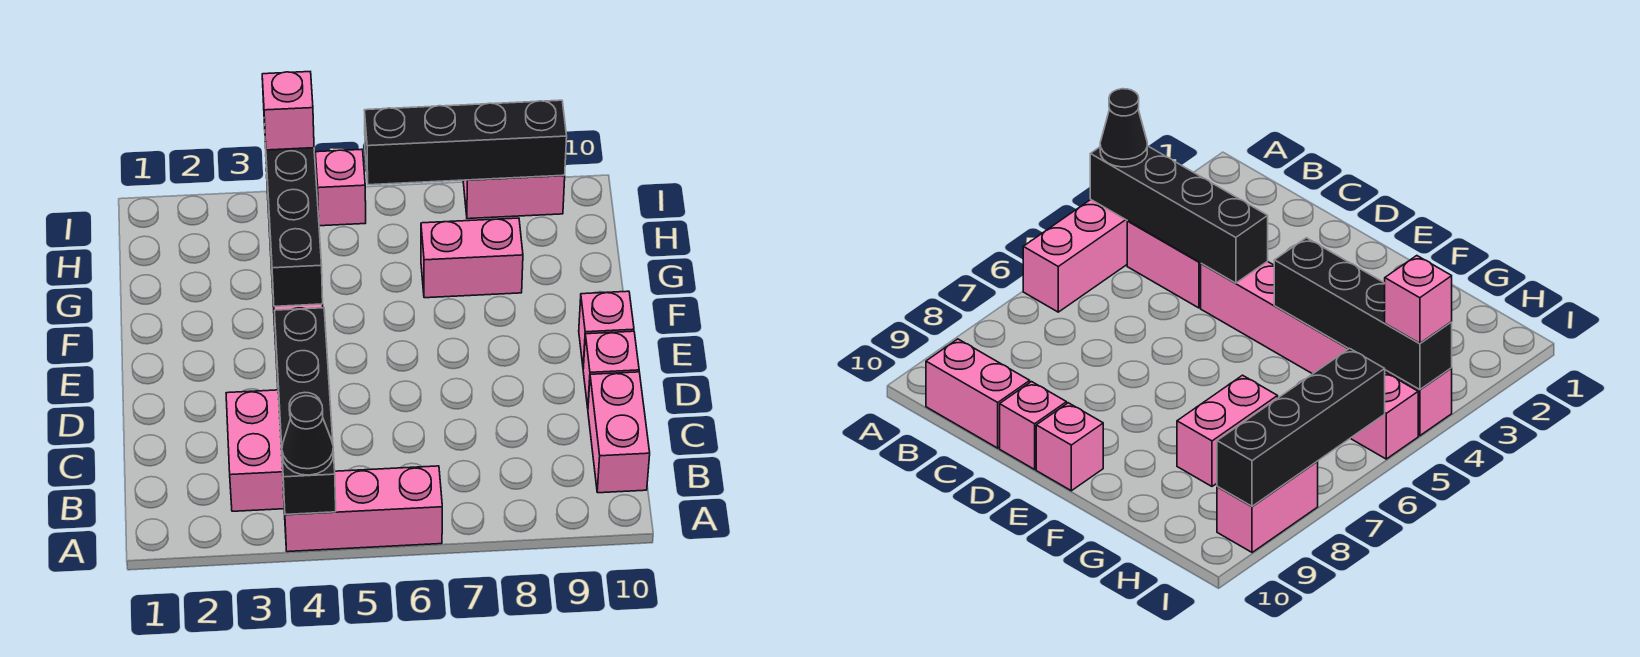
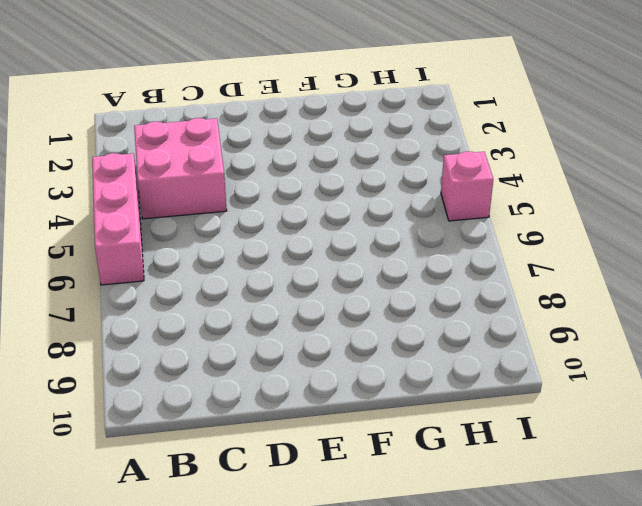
none -> pink 1x2 brick [588,372,650,493]
none -> pink 1x6 brick [1201,261,1452,436]
none -> pink 1x1 brick [583,331,639,408]

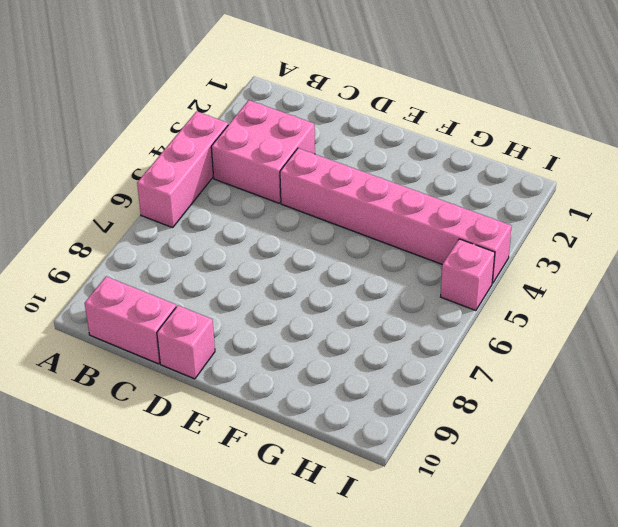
none -> pink 1x1 brick [579,291,634,368]
none -> pink 1x2 brick [421,218,523,298]
none -> pink 1x2 brick [463,175,565,219]

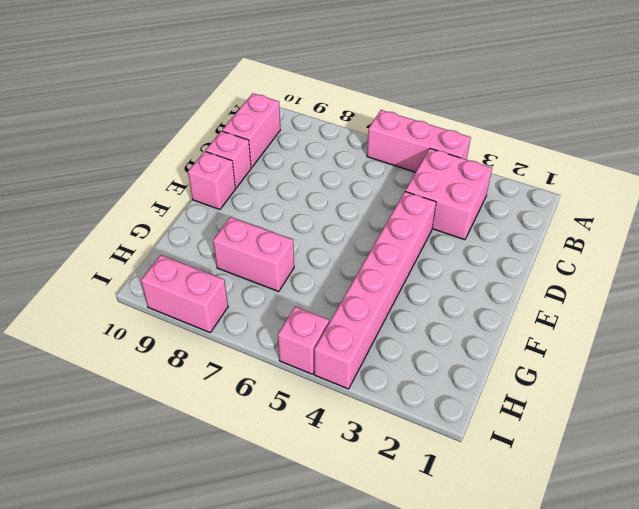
none -> black 1x4 brick [275,308,336,515]
none -> black 1x4 brick [264,124,323,306]
none -> black 1x4 brick [364,100,567,185]

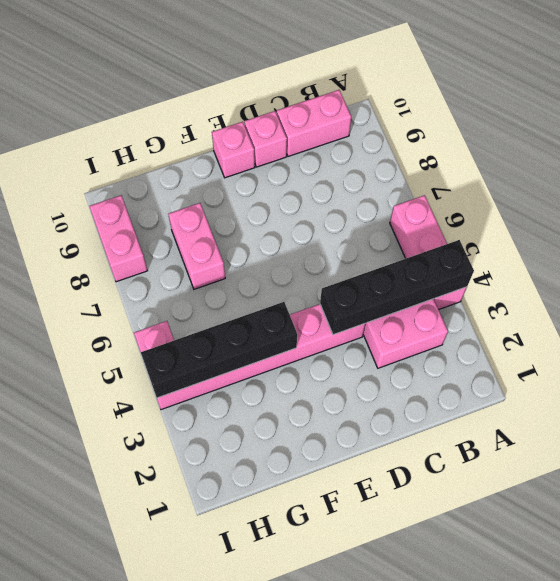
none -> black 1x4 brick [364,100,567,185]
none -> black 1x1 cone [282,396,334,475]
none -> pink 1x1 brick [262,72,314,150]

